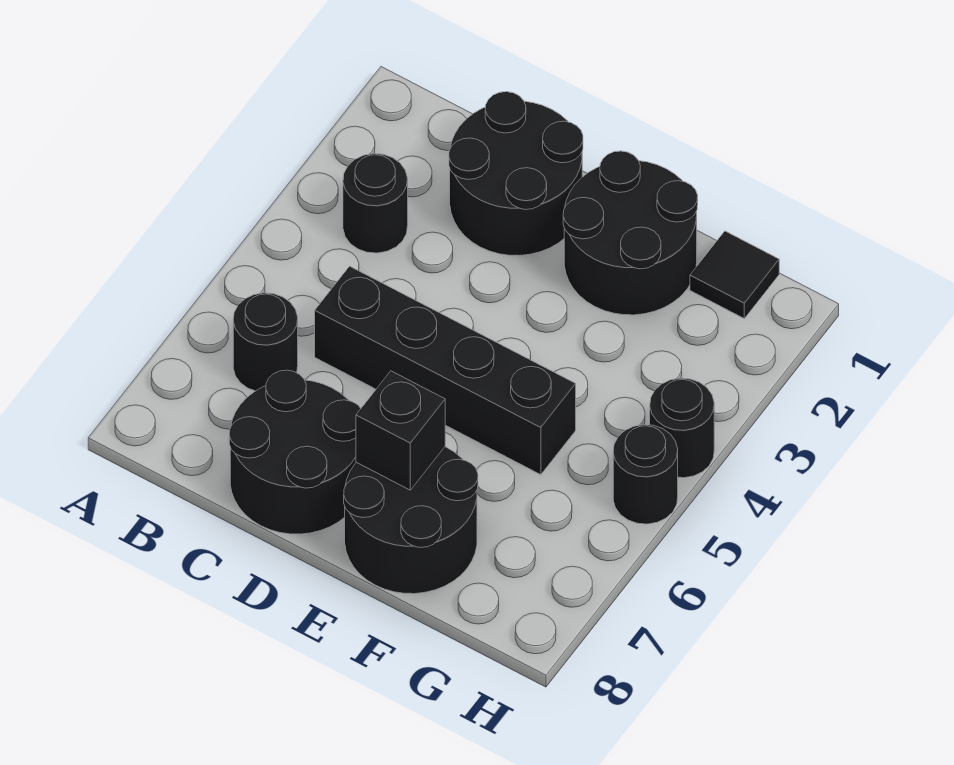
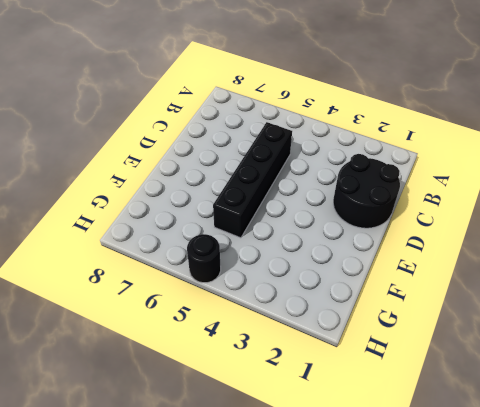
none -> black 1x1 round brick [343,154,408,253]
none -> black 1x1 round brick [233,293,298,391]

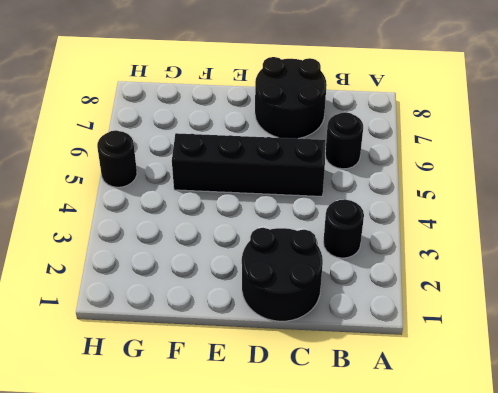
none -> black 2x2 round brick [563,151,698,315]
none -> black 2x2 round brick [344,447,478,594]

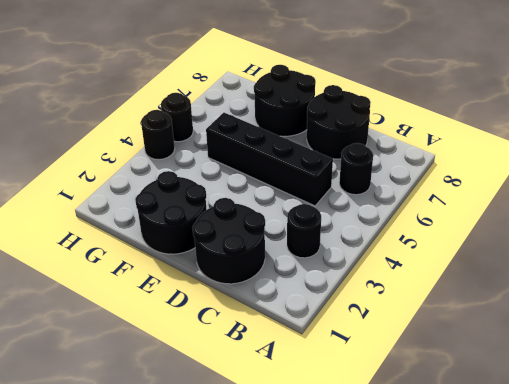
none -> black 1x1 tile [690,231,779,318]
none -> black 1x1 brick [356,371,445,490]

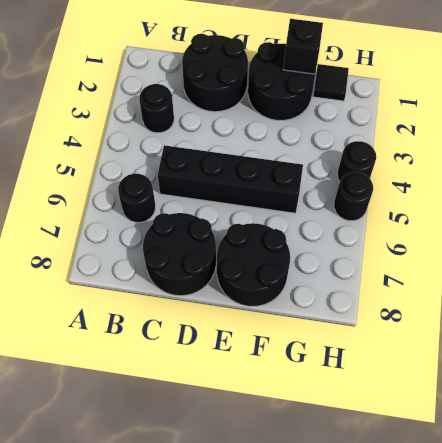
black 1x1 brick [283,19,323,74] -> black 1x1 brick moved to [356,371,445,490]

